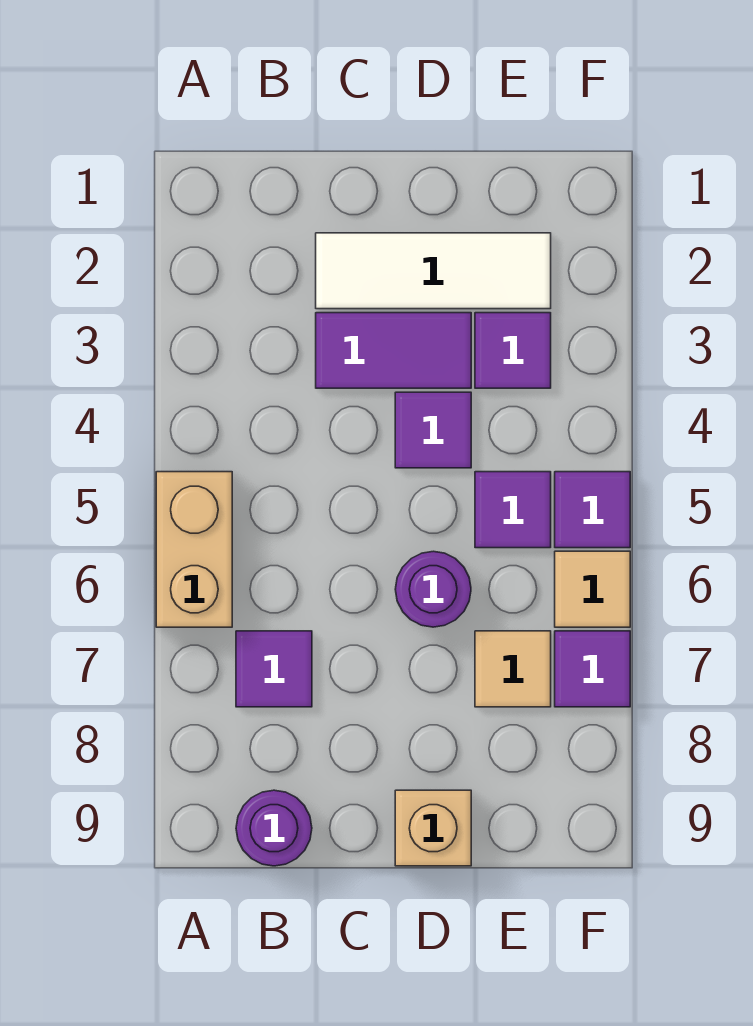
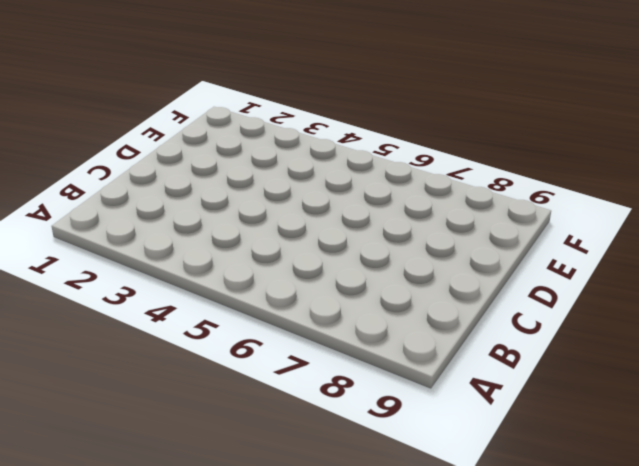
none -> tan 1x2 brick [156,472,232,627]
none -> purple 1x1 tile [236,631,312,707]
none -> purple 1x1 round brick [236,790,312,866]

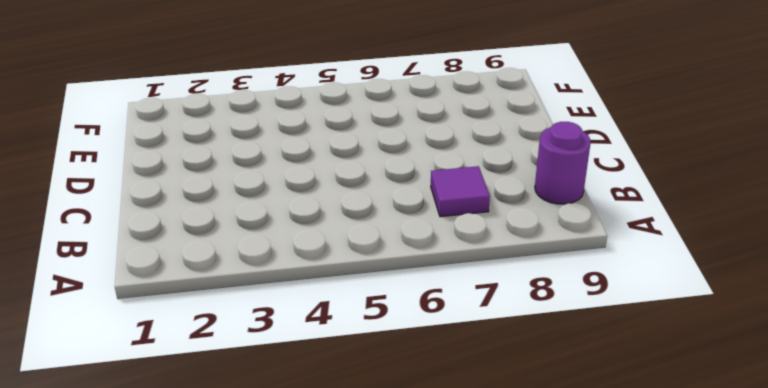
none -> tan 1x2 brick [156,472,232,627]
none -> white 1x3 tile [316,233,551,309]
none -> purple 1x2 tile [316,313,471,388]

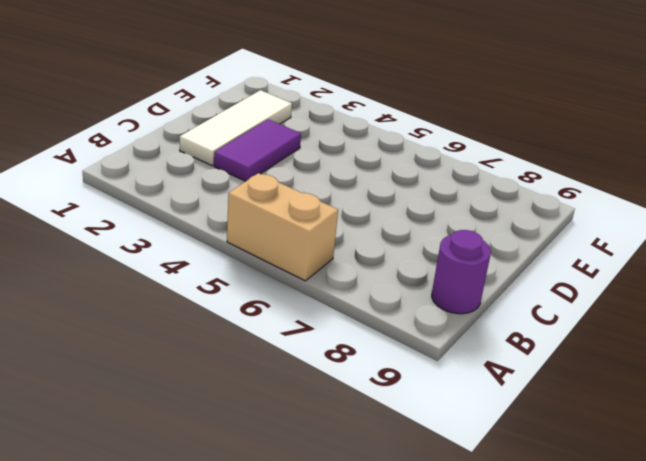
none -> purple 1x1 tile [236,631,312,707]
none -> purple 1x1 tile [395,392,471,468]
none -> purple 1x1 round brick [395,551,471,627]

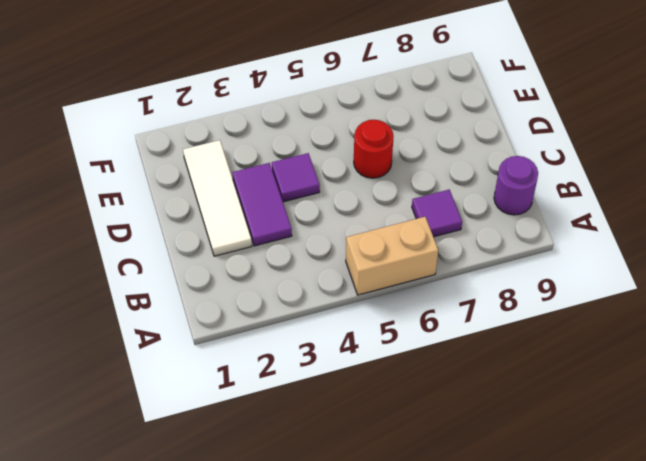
red 1x1 round brick [354,120,394,178] -> purple 1x1 round brick [395,551,471,627]
none -> tan 1x1 brick [395,790,471,866]
none -> purple 1x1 tile [475,313,551,388]
none -> purple 1x1 tile [475,472,551,548]

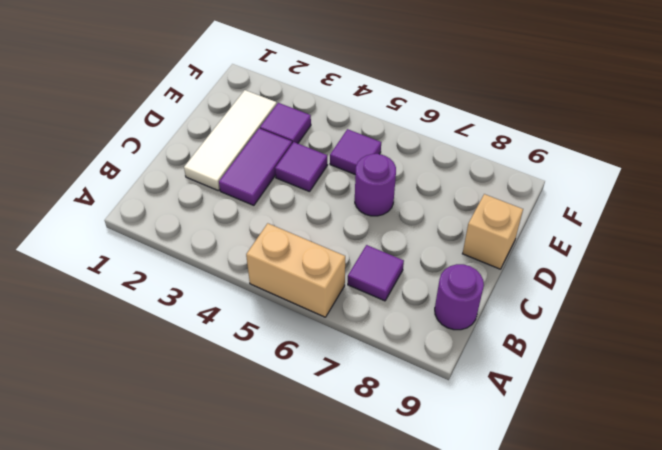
none -> tan 1x1 tile [475,631,551,707]
none -> purple 1x1 tile [555,472,630,548]
none -> tan 1x1 tile [555,551,630,627]

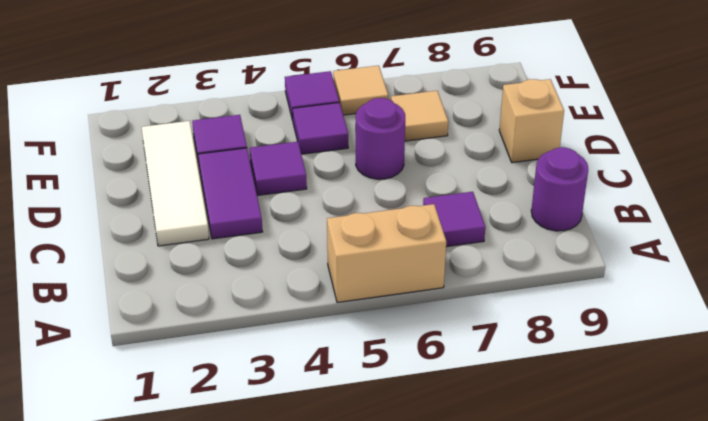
none -> purple 1x1 tile [555,631,630,707]

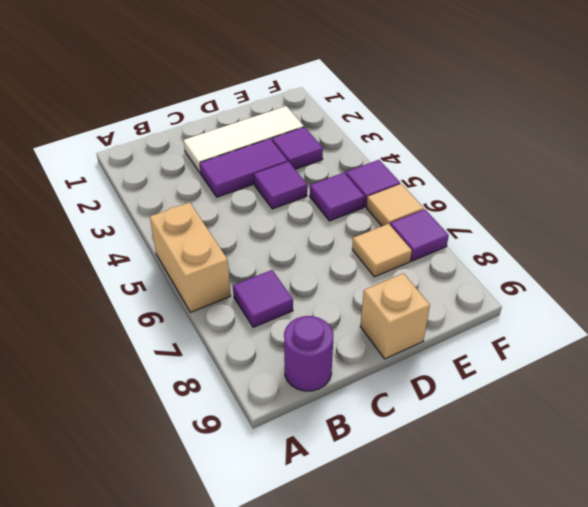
none -> purple 1x1 round brick [395,551,471,627]

